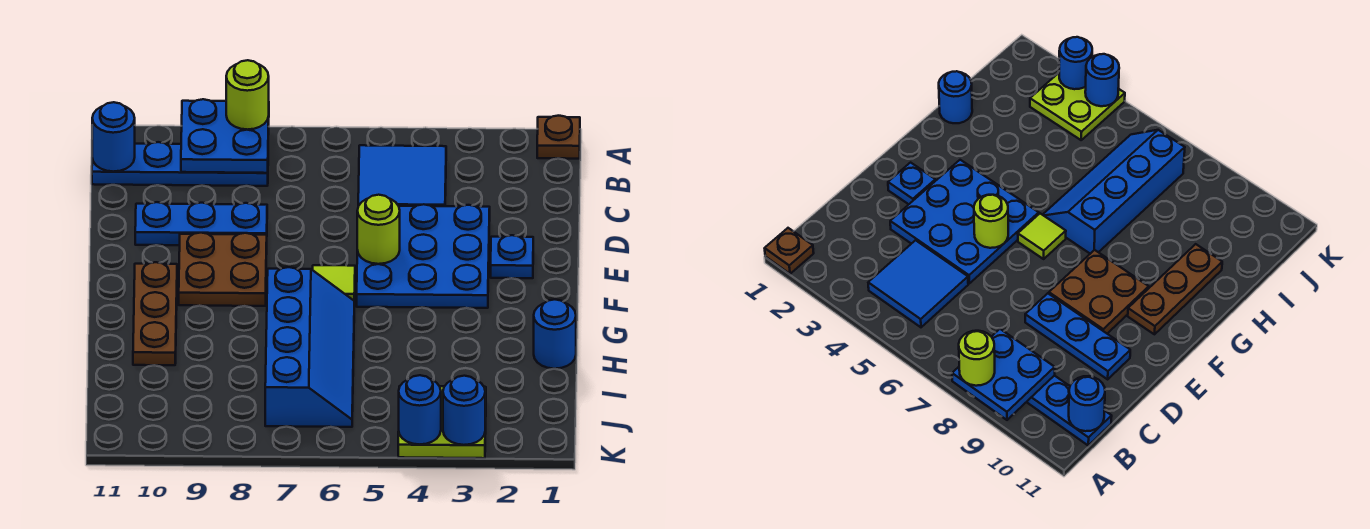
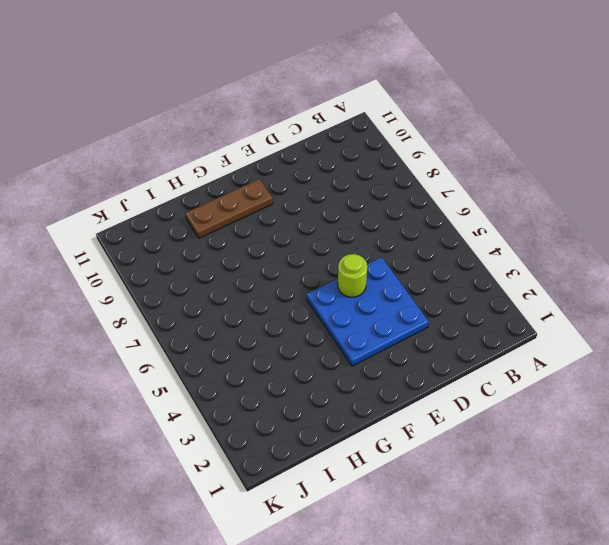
none -> brown 1x1 plate [537,116,580,159]
none -> blue 2x2 tile [358,145,446,206]
none -> blue 1x4 plate [92,142,268,186]

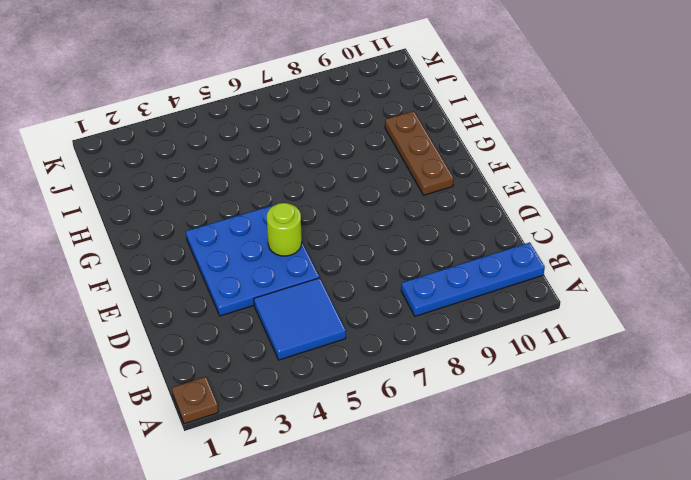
none -> blue 1x3 plate [135,202,267,245]
none -> blue 1x1 plate [491,235,533,278]
none -> brown 2x2 plate [179,233,267,306]

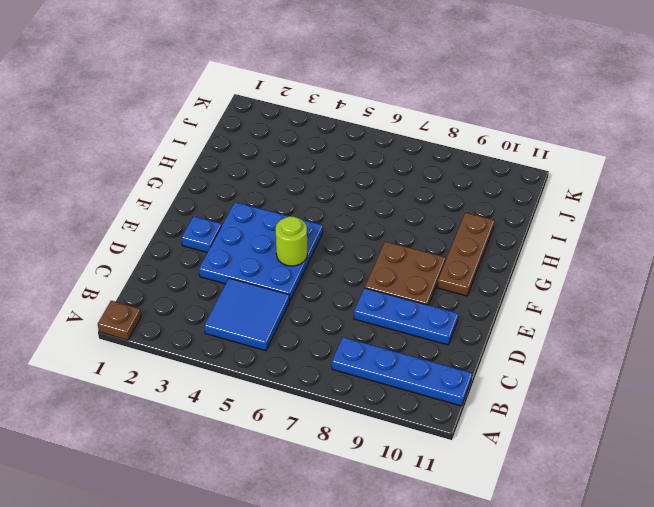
none -> lime 1x1 tile [313,265,355,305]
none -> blue 2x4 slope [265,267,354,427]
none -> blue 1x1 round brick [534,300,576,369]

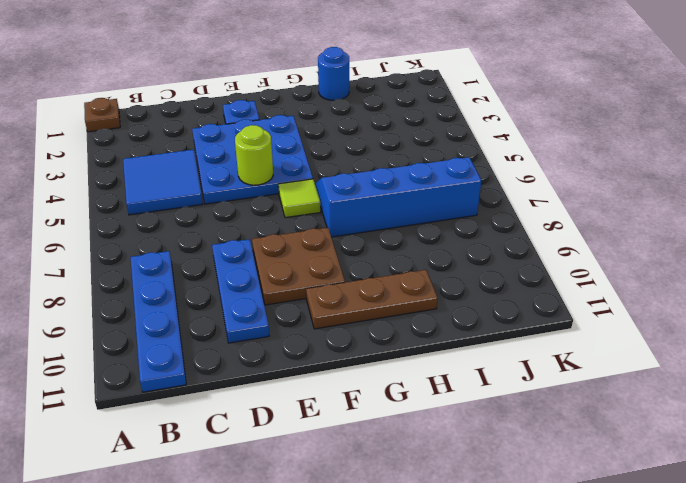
none -> lime 2x2 plate [398,386,486,458]
none -> blue 2x2 plate [181,99,269,173]
none -> blue 1x1 round brick [92,102,135,172]

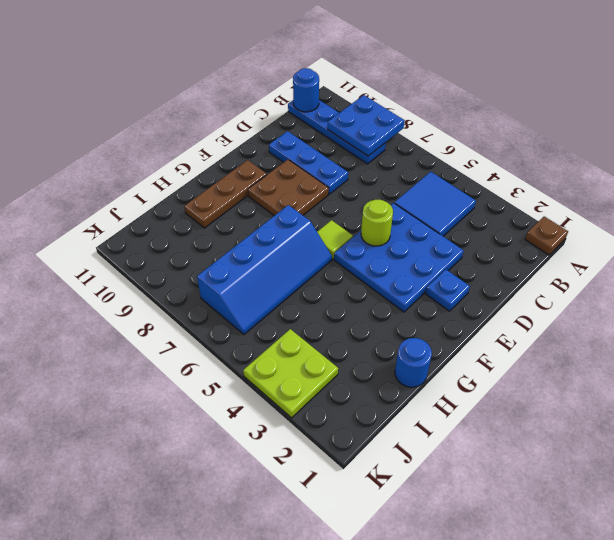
none -> blue 1x1 round brick [443,376,485,445]
none -> blue 1x1 round brick [399,375,441,444]
none -> lime 1x1 round brick [226,60,269,130]

